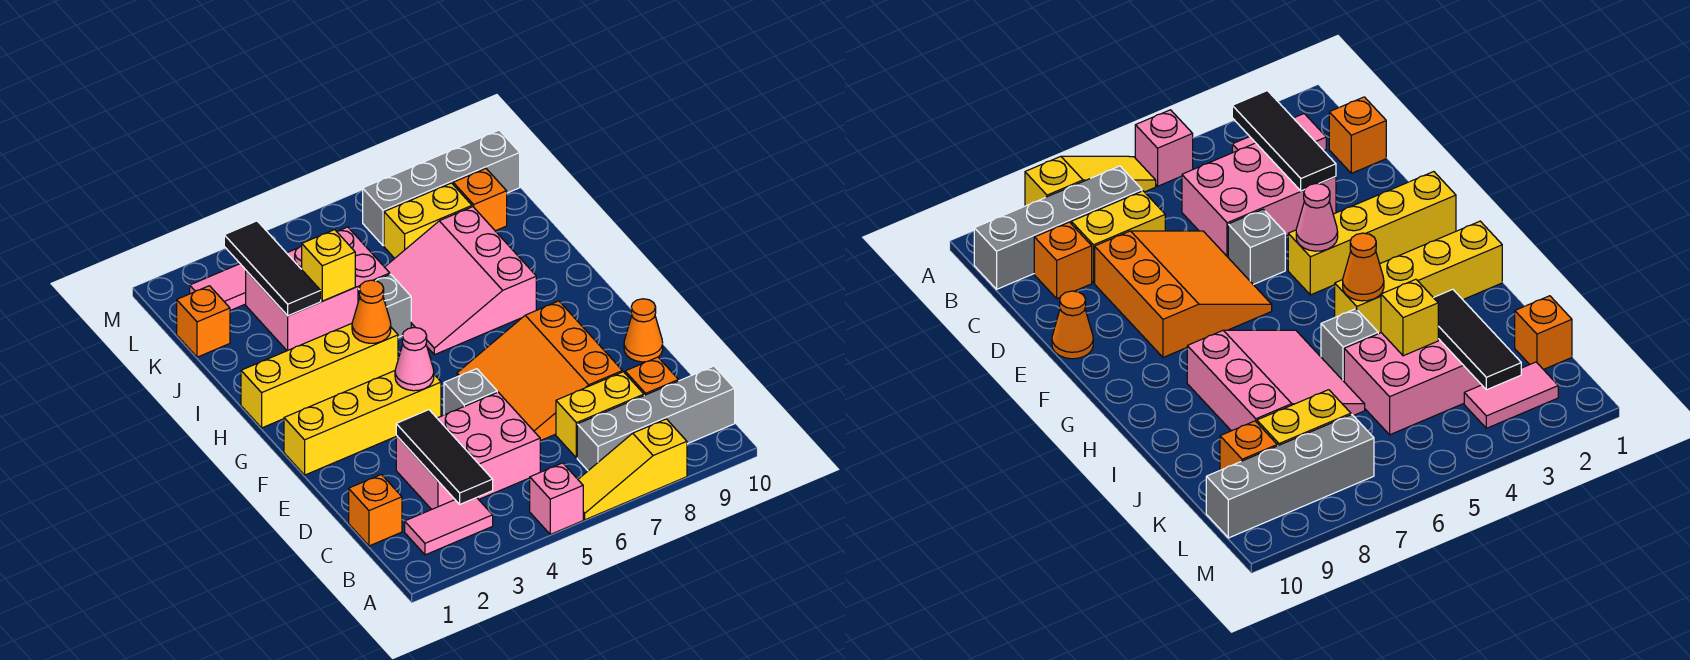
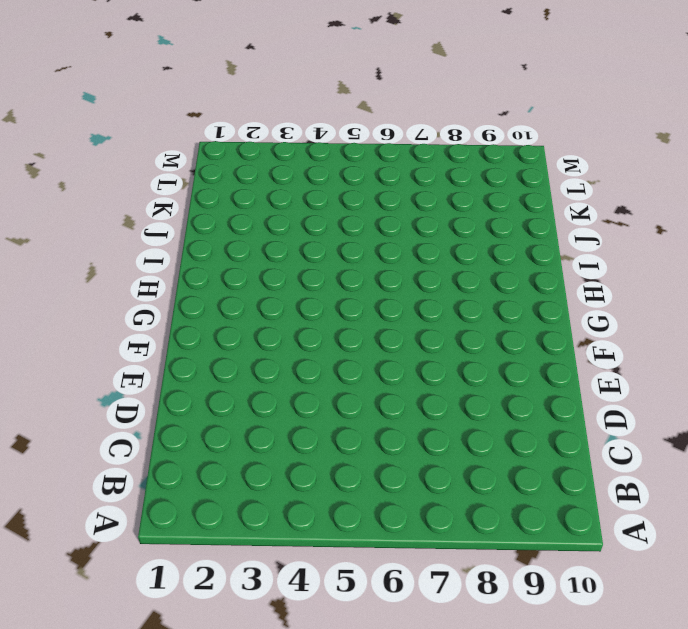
none -> pink 1x1 brick [530,463,583,534]
none -> yellow 1x3 slope [578,419,687,520]
none -> pink 1x2 tile [405,498,493,555]

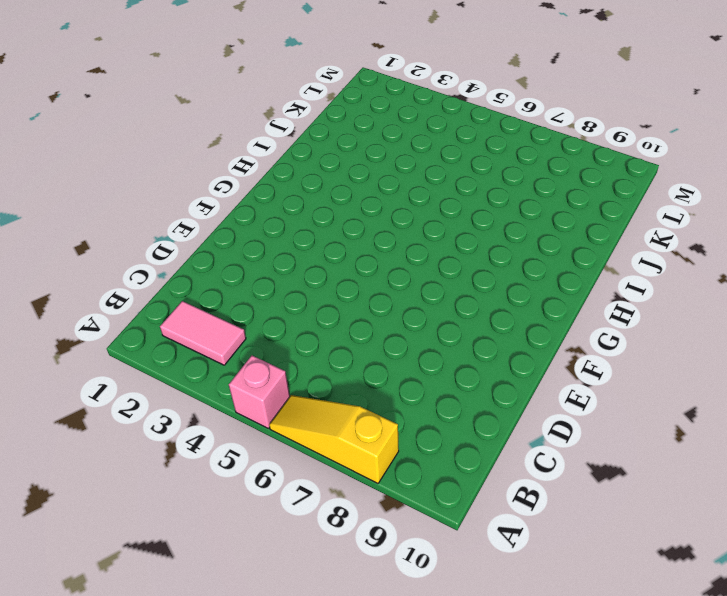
none -> grey 1x4 brick [577,366,735,471]
none -> orange 1x1 brick [349,474,402,546]
none -> pink 2x3 brick [396,392,540,509]

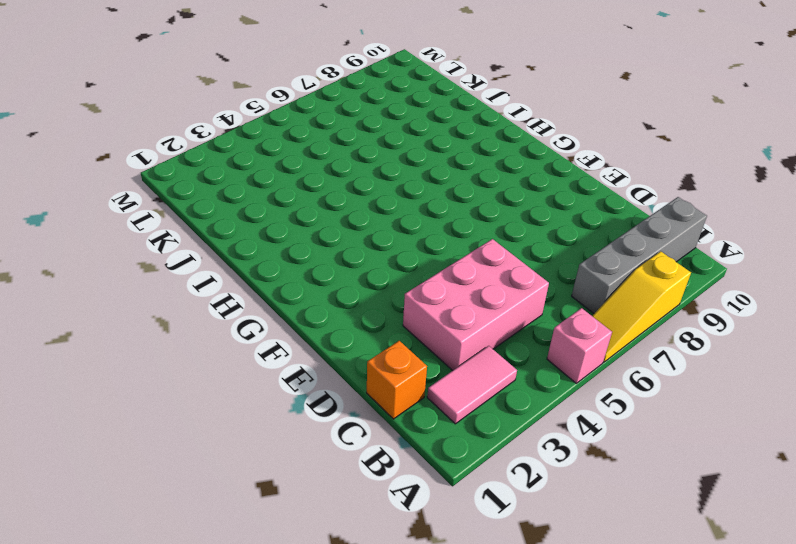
none -> yellow 1x2 brick [556,372,644,458]
none -> orange 1x1 brick [625,357,678,395]
none -> orange 3x3 slope [457,301,622,441]

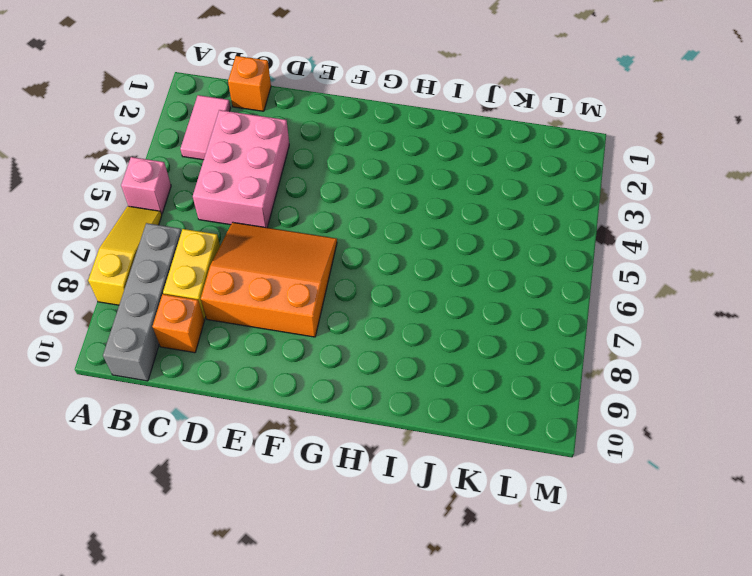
none -> grey 1x1 brick [444,369,497,415]
none -> orange 1x1 cone [624,299,663,362]
none -> yellow 1x4 brick [284,371,441,475]

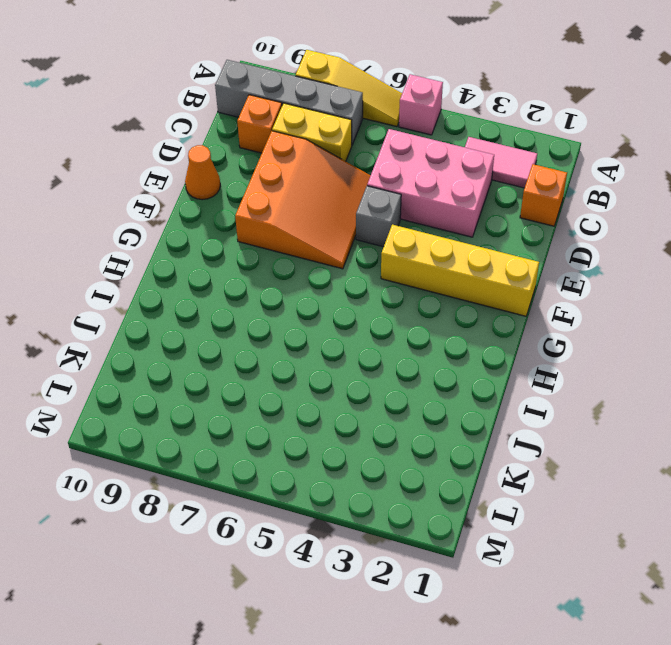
none -> yellow 1x4 brick [241,324,398,428]
none -> pink 3x3 slope [385,207,536,355]
none -> grey 1x1 brick [358,274,411,337]

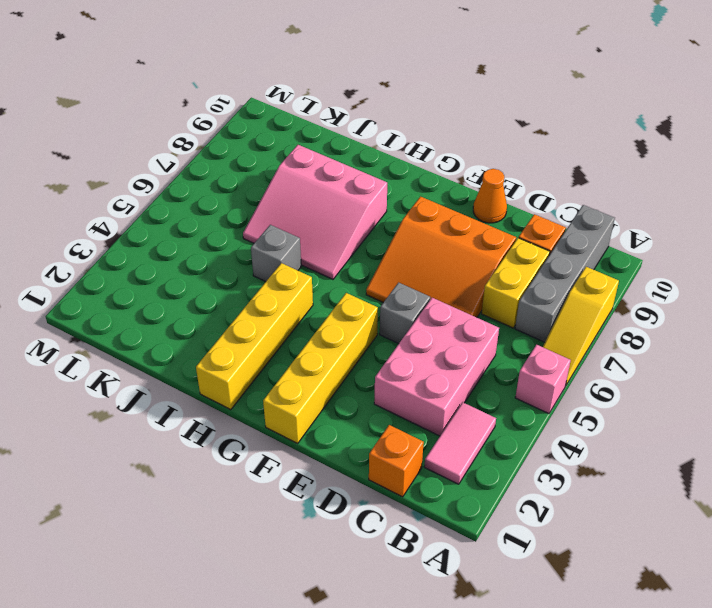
none -> pink 2x3 brick [246,227,390,351]
none -> orange 1x1 brick [177,286,230,357]
none -> yellow 1x2 brick [384,183,472,258]

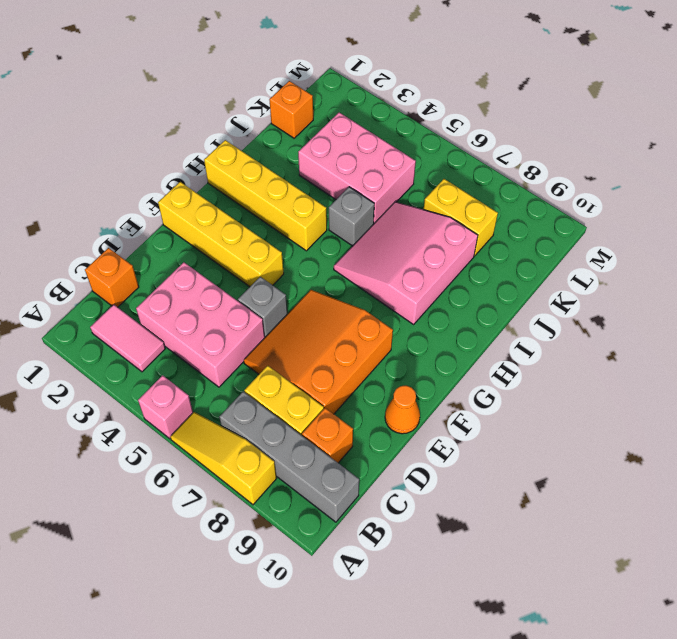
none -> orange 1x1 brick [453,169,507,231]
none -> pink 1x2 tile [190,264,246,310]
none -> grey 1x4 brick [363,130,520,246]

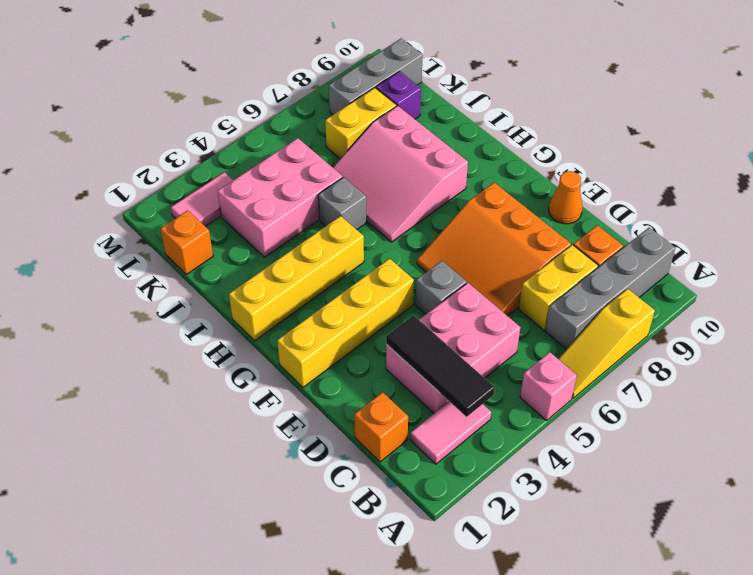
purple 1x1 brick [376,71,421,119] -> orange 1x1 brick [453,169,507,231]
grey 1x3 brick [329,38,423,115] -> grey 1x4 brick [363,130,520,246]
none -> pink 1x1 cone [395,328,434,391]
none -> orange 1x1 cone [352,280,391,343]
none -> black 1x3 tile [224,221,321,316]

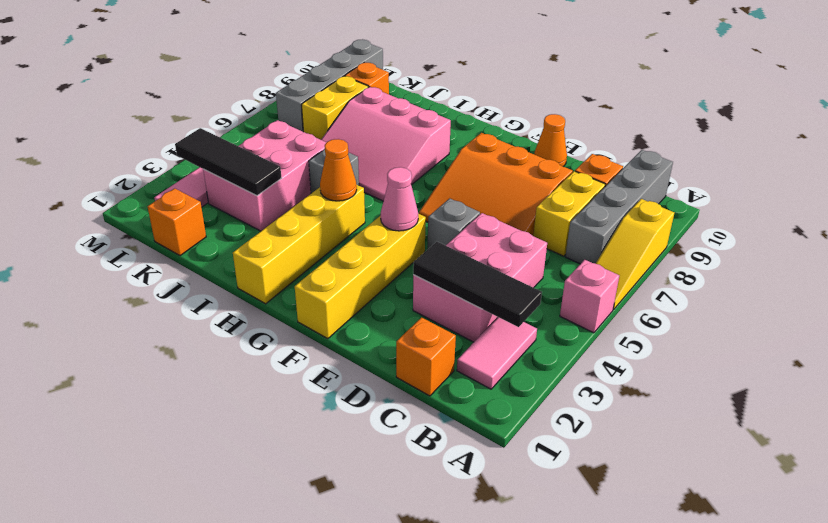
none -> yellow 1x1 brick [302,230,355,301]

